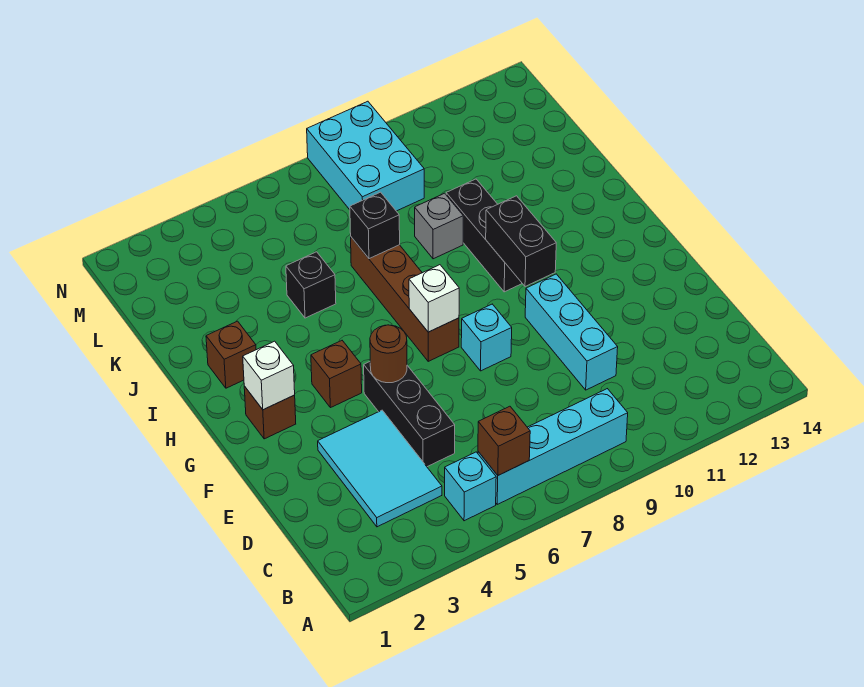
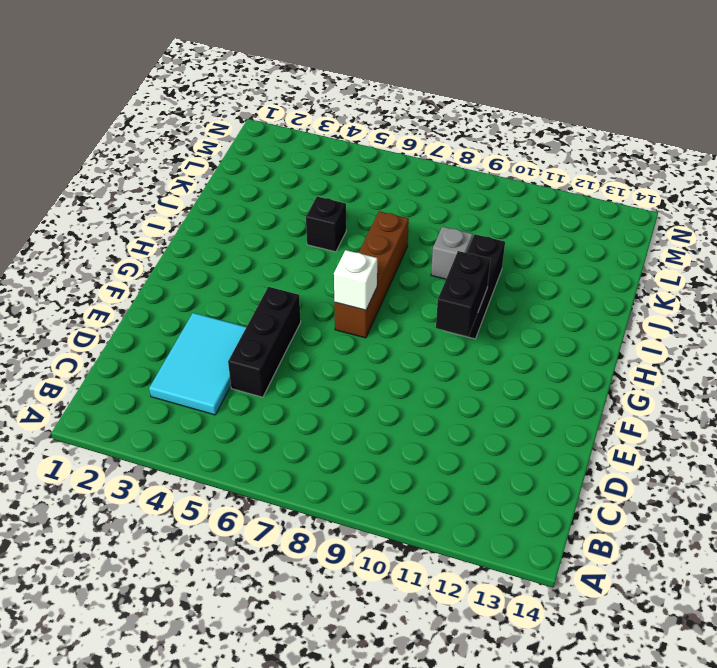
none -> cyan 1x1 brick [445,452,496,521]
none -> cyan 1x4 brick [478,389,628,504]
none -> cyan 1x3 brick [525,274,618,390]

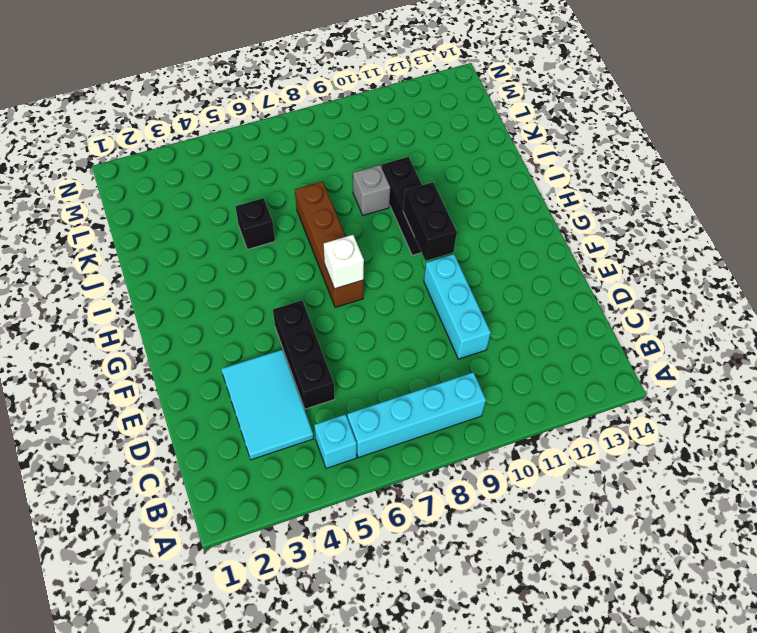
none -> cyan 1x1 brick [461,304,512,371]
none -> brown 1x1 brick [244,386,296,439]
none -> brown 1x1 brick [311,341,362,408]

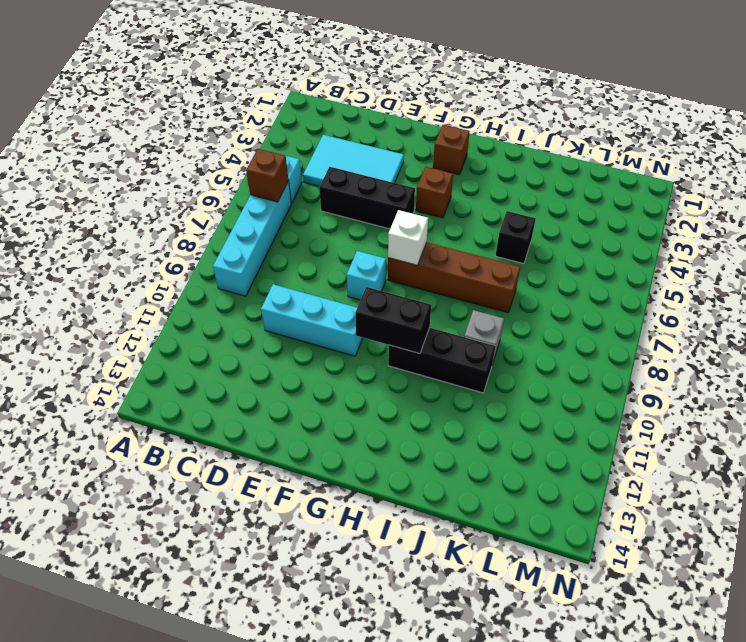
none -> brown 1x1 brick [206,321,256,388]
none -> cyan 2x3 brick [307,101,424,211]
none -> brown 1x1 round brick [370,325,407,383]

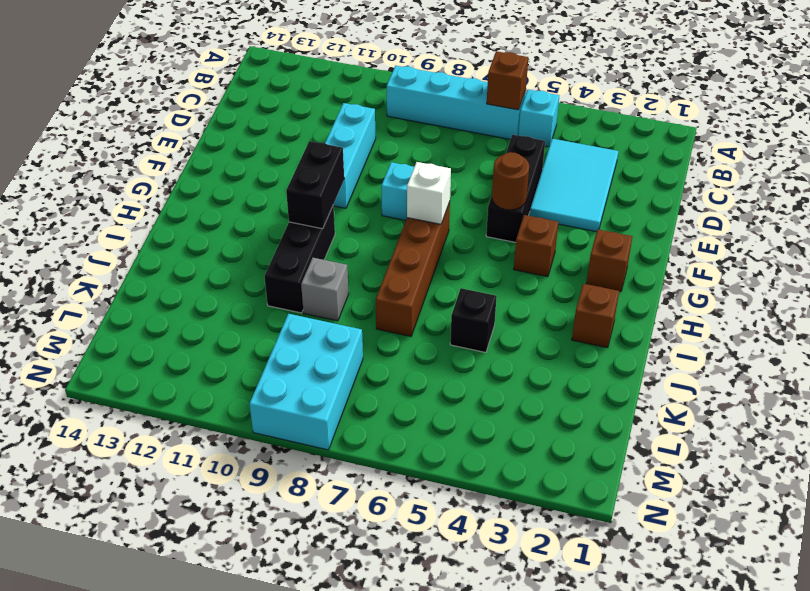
none -> white 1x1 brick [243,341,295,410]
none -> black 1x1 brick [350,192,400,259]

